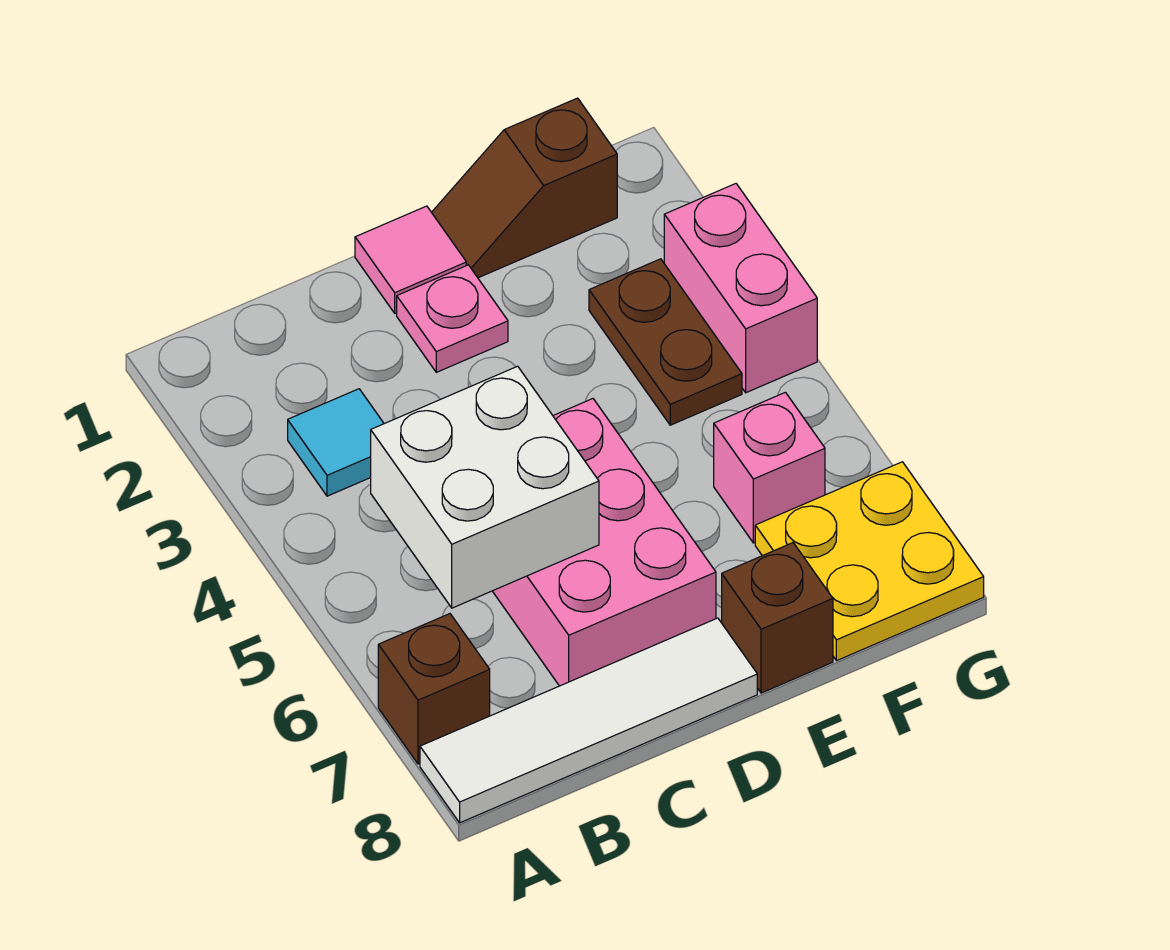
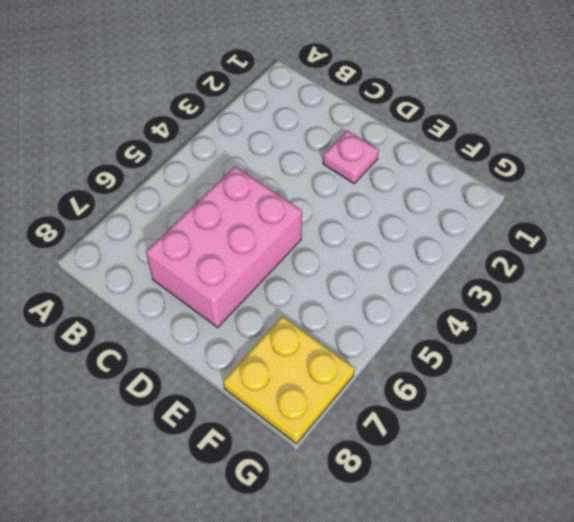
none -> brown 1x1 brick [378,614,490,764]
none -> white 1x4 tile [420,618,757,823]
none -> cyan 1x1 tile [288,389,384,496]

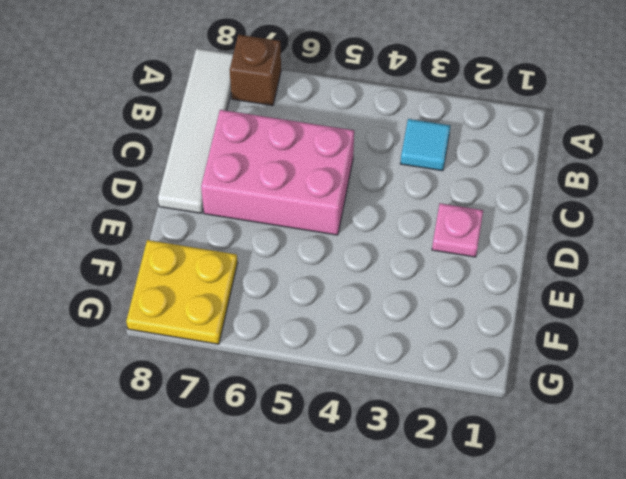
none -> pink 1x1 tile [355,206,466,313]
none -> brown 1x2 slope [432,98,617,278]
none -> brown 1x1 brick [722,543,833,693]

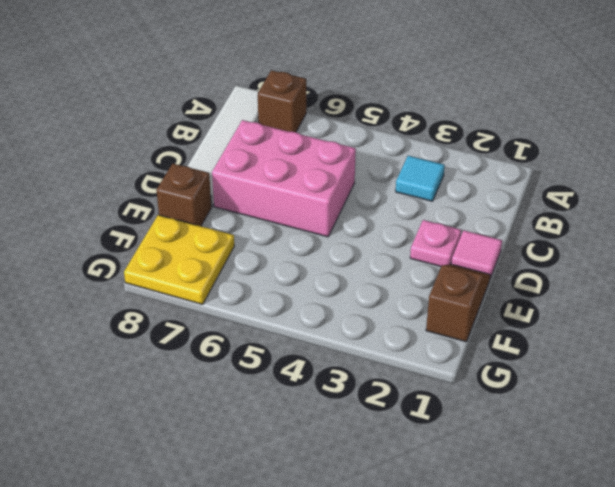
none -> brown 1x2 plate [589,259,742,425]
none -> pink 1x1 brick [714,392,825,543]
none -> pink 1x2 brick [664,184,817,393]

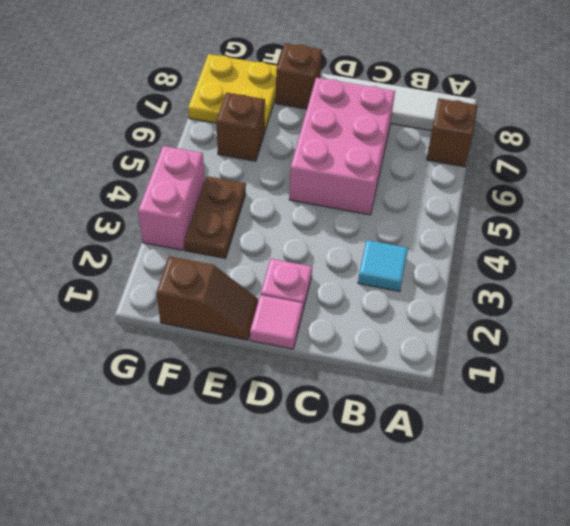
brown 1x1 brick [216,93,265,161] -> pink 1x1 brick [714,392,825,543]
none -> white 2x2 brick [371,366,599,608]

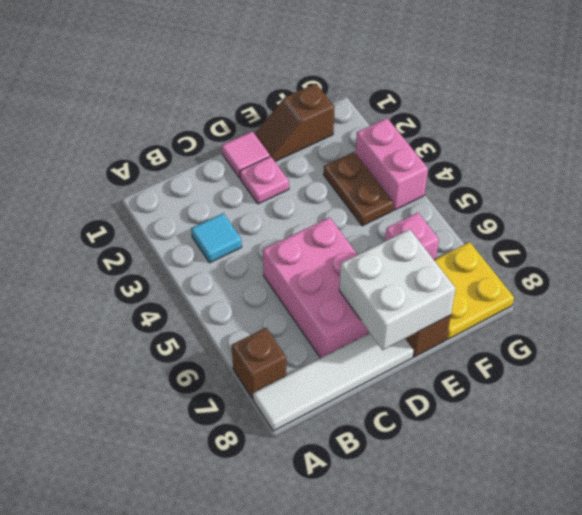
white 2x2 brick [339,229,456,350] -> white 2x2 brick moved to [371,366,599,608]

